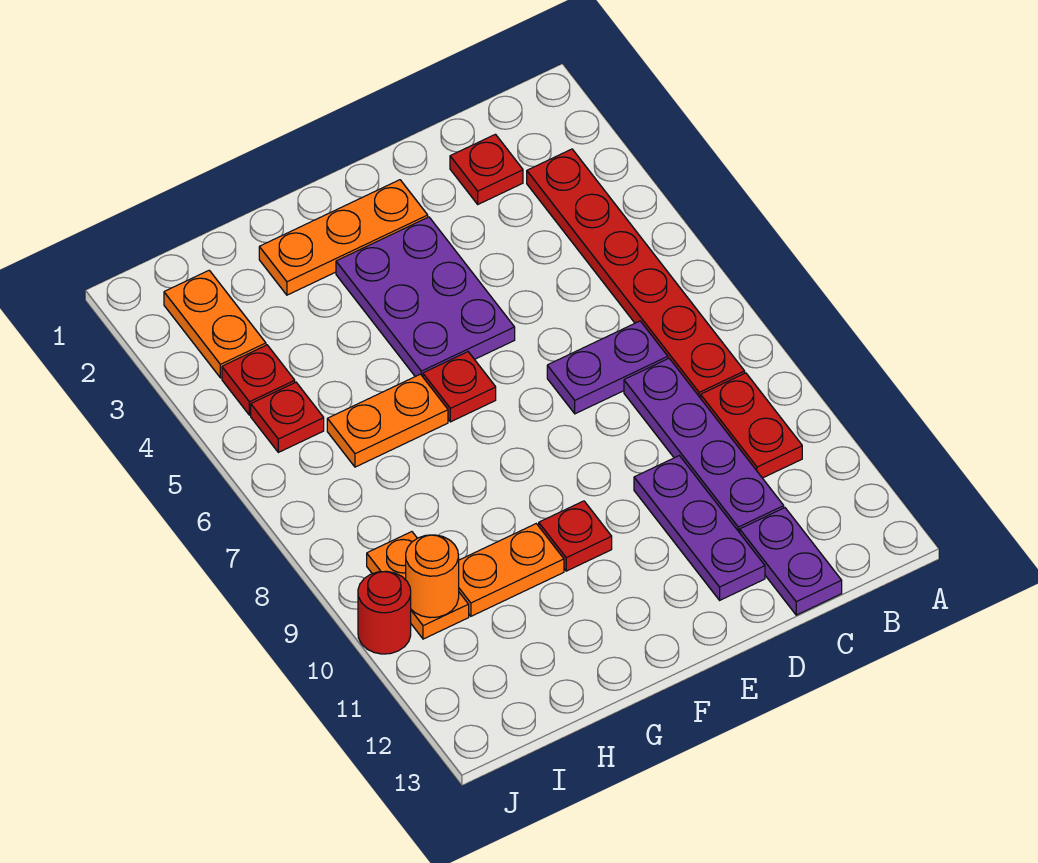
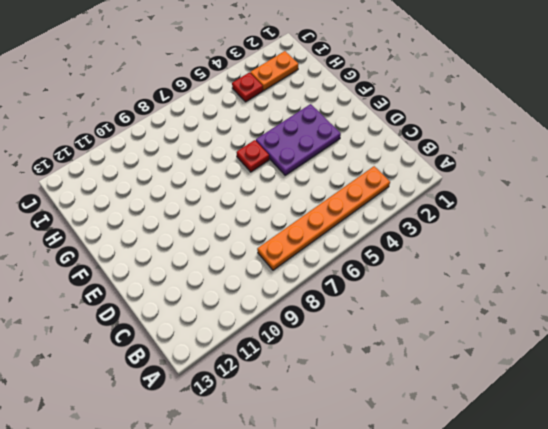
orange 1x6 plate [257,166,390,270] -> red 1x6 plate [527,149,745,398]
none -> red 1x2 plate [701,373,802,478]
none -> red 1x1 plate [450,134,523,204]
none -> purple 1x2 plate [547,321,668,414]

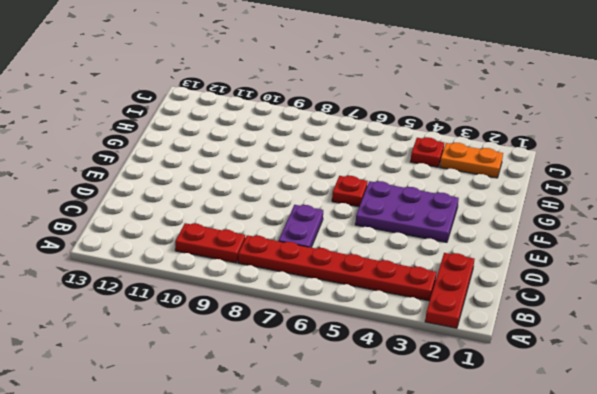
red 1x3 plate [425,253,474,328] -> red 1x1 plate [450,134,523,204]
none -> purple 1x4 plate [624,359,784,533]
none -> purple 1x2 plate [740,508,842,615]
none -> purple 1x3 plate [634,456,765,600]

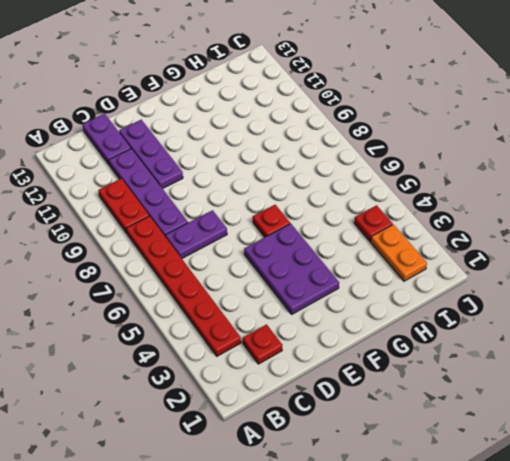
none -> orange 1x3 plate [259,180,428,295]
none -> red 1x1 plate [539,501,612,571]
none -> orange 1x2 plate [327,374,448,467]

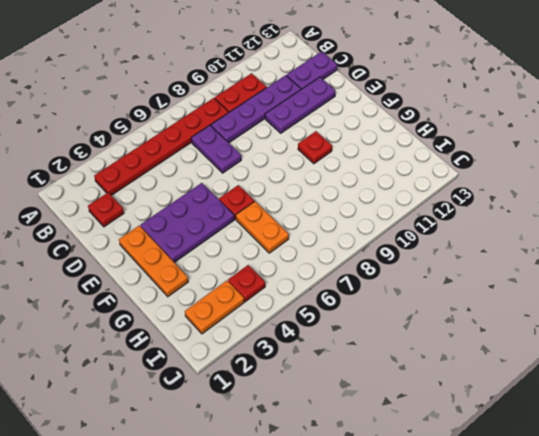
none -> orange 1x2 plate [459,524,564,616]
none -> red 1x1 plate [251,382,324,452]
none -> orange 1x2 plate [367,532,469,639]

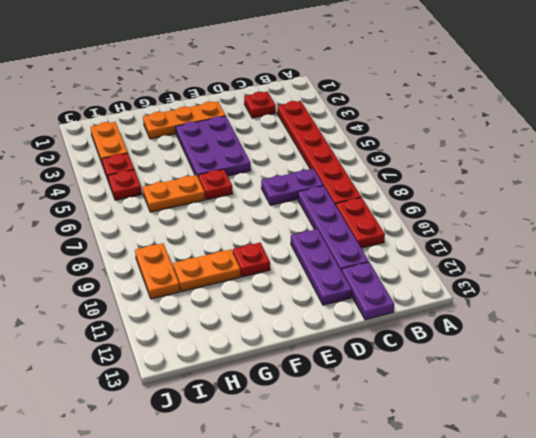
none -> red 1x1 round brick [358,571,411,654]
none -> orange 1x1 round brick [406,535,459,618]

